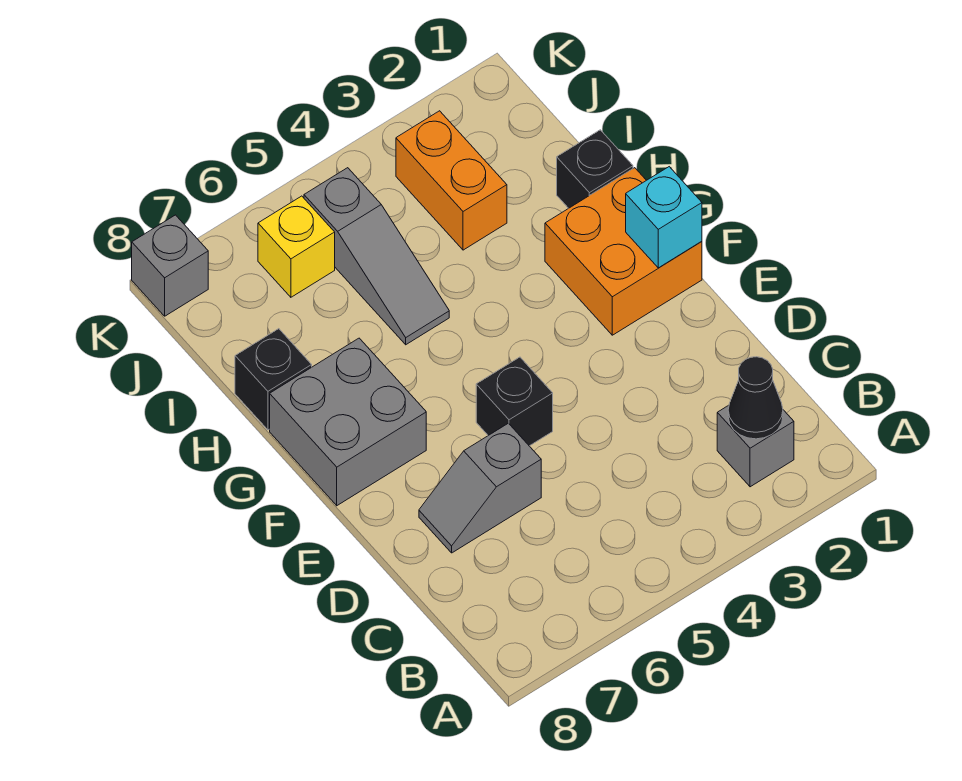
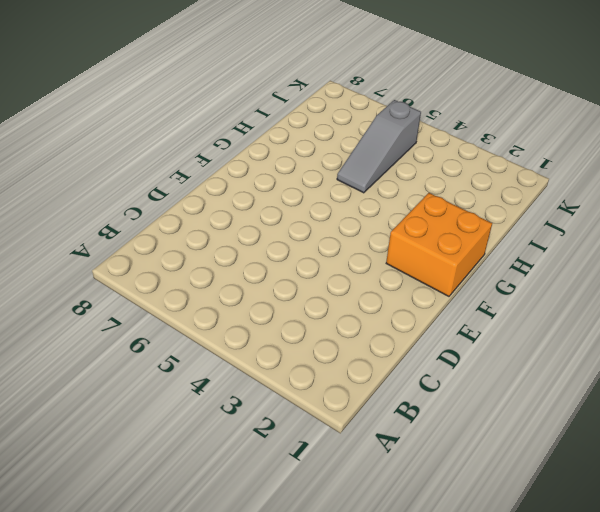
none -> grey 1x1 brick [717,405,794,487]
none -> grey 1x2 slope [419,423,541,553]
none -> black 1x1 brick [476,357,553,446]

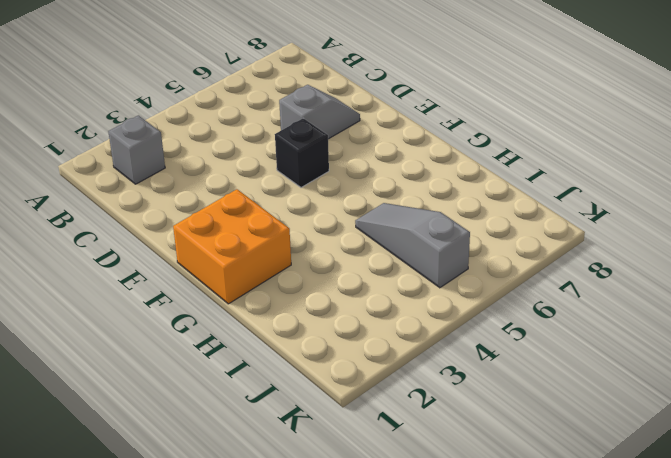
none -> grey 2x2 brick [270,338,426,506]
none -> black 1x1 brick [557,130,633,208]
none -> black 1x1 brick [235,329,312,430]

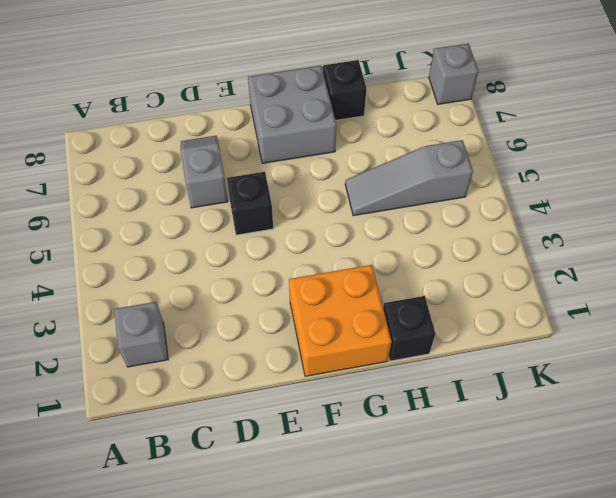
none -> orange 1x2 brick [396,111,507,250]
none -> yellow 1x1 brick [258,196,335,297]
none -> black 1x1 cone [728,357,783,439]

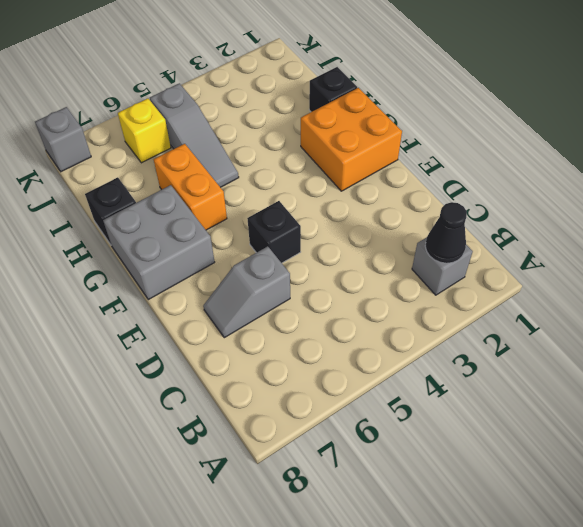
orange 1x2 brick [154,144,227,230] -> orange 1x2 brick moved to [396,111,507,250]
none -> cyan 1x1 brick [626,167,702,268]

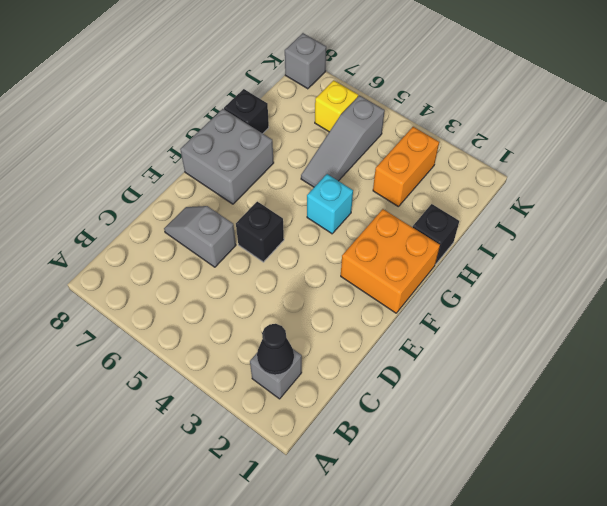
cyan 1x1 brick [307,174,353,234] -> cyan 1x1 brick moved to [626,167,702,268]

